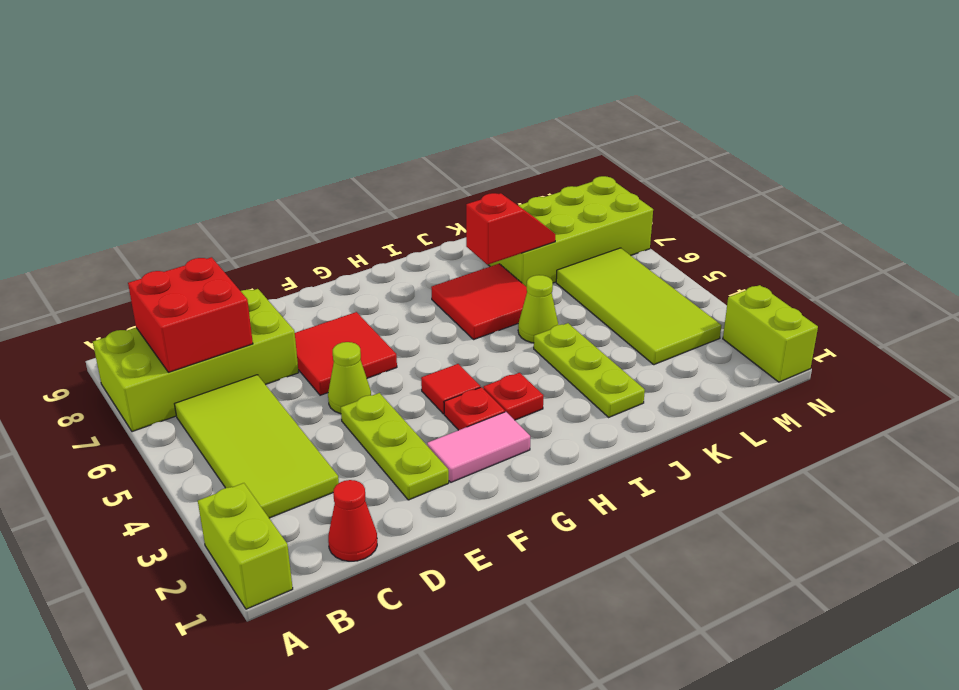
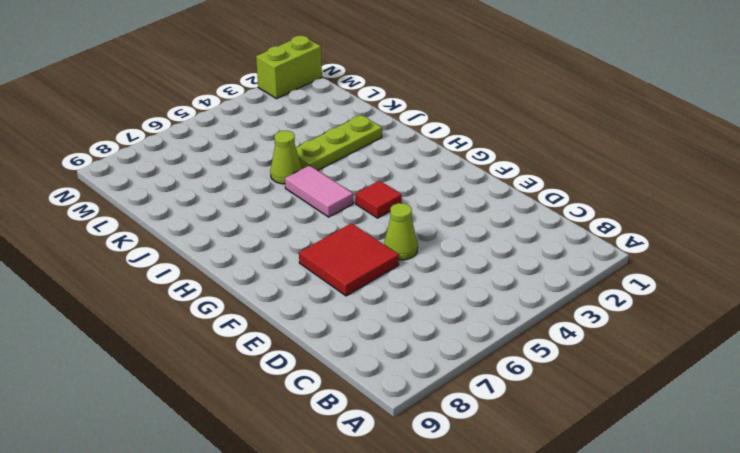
pink 1x2 tile [285,165,353,217] -> pink 1x2 tile moved to [427,412,530,482]
none -> lime 1x2 brick [198,483,293,609]
none -> lime 2x4 brick [93,289,299,432]
none -> lime 2x4 tile [175,375,339,518]

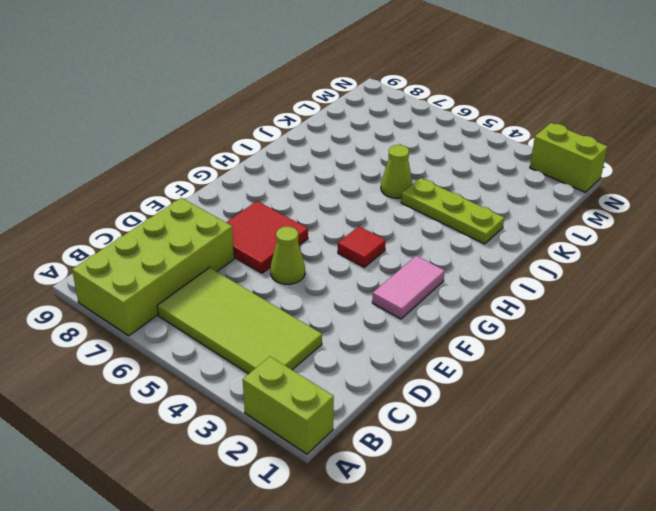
none -> red 1x1 cone [328,480,377,561]
none -> lime 1x3 plate [341,393,449,500]
none -> red 1x1 plate [444,387,505,430]

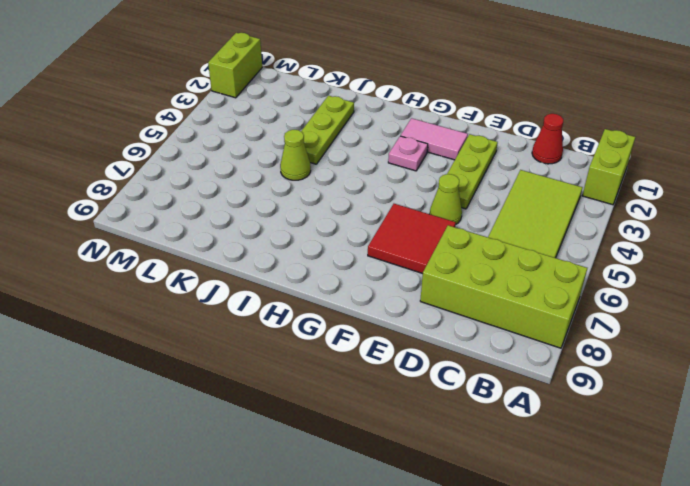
pink 1x1 plate [388,136,428,171] -> red 1x1 plate [444,387,505,430]
none -> red 1x1 tile [421,364,480,414]
none -> red 1x1 plate [483,373,544,420]
none -> red 2x2 tile [431,264,527,340]

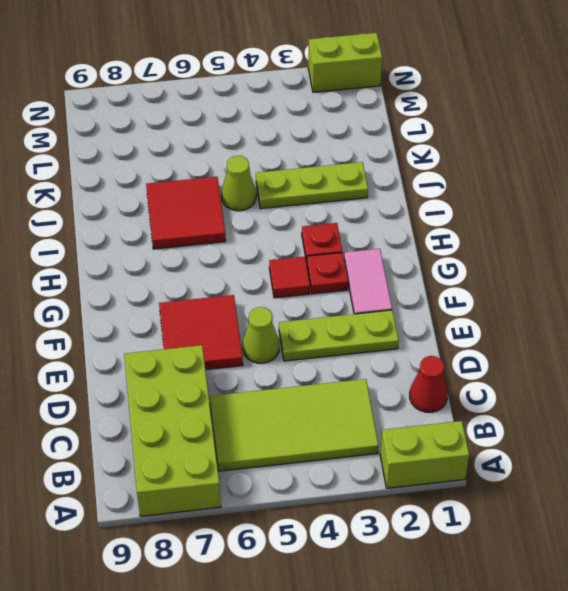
none -> lime 2x4 brick [488,176,653,287]
none -> lime 2x4 tile [556,248,722,365]
none -> red 2x2 brick [128,257,253,372]

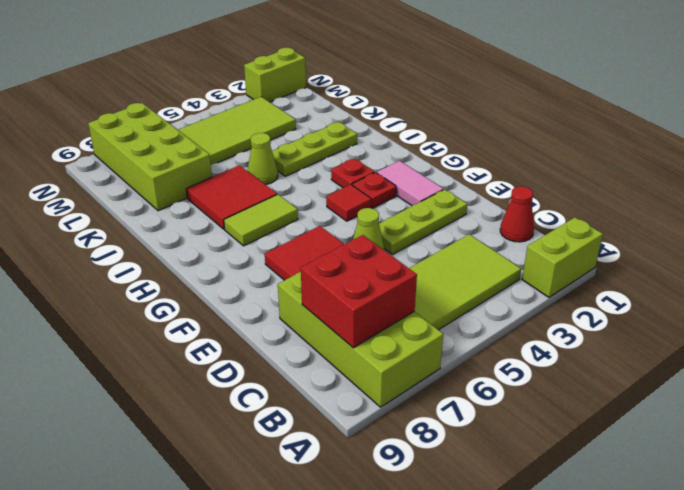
lime 1x2 tile [224,194,298,246] -> none
none -> red 1x2 slope [466,193,556,265]

